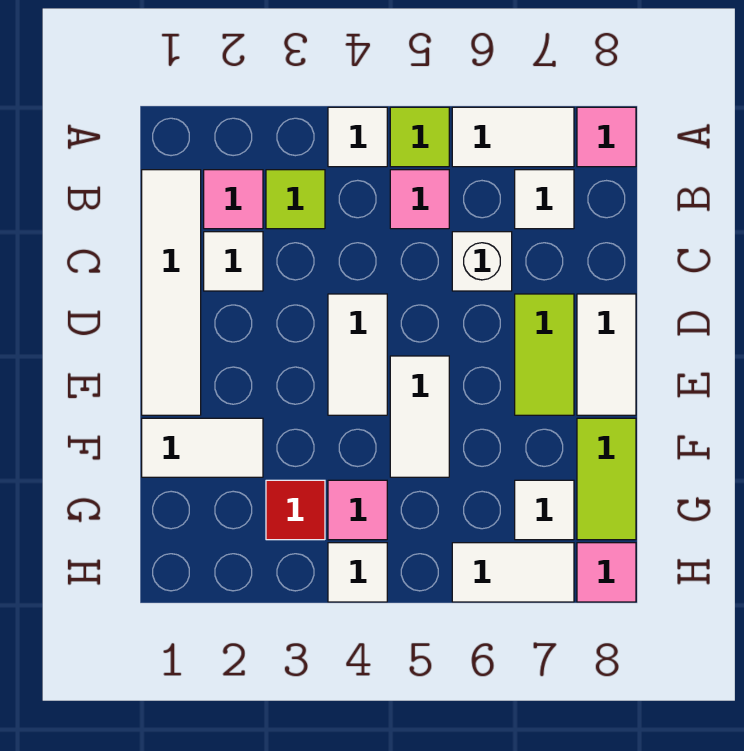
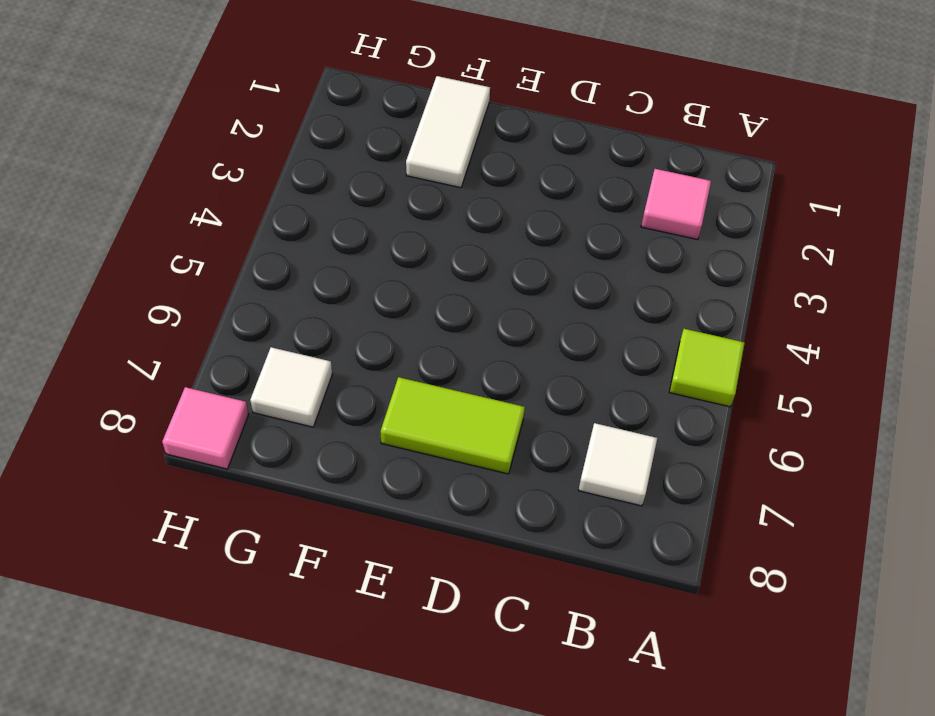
none -> white 1x1 tile [328,107,387,167]
none -> white 1x2 tile [452,107,574,167]
none -> pink 1x1 tile [577,107,636,167]

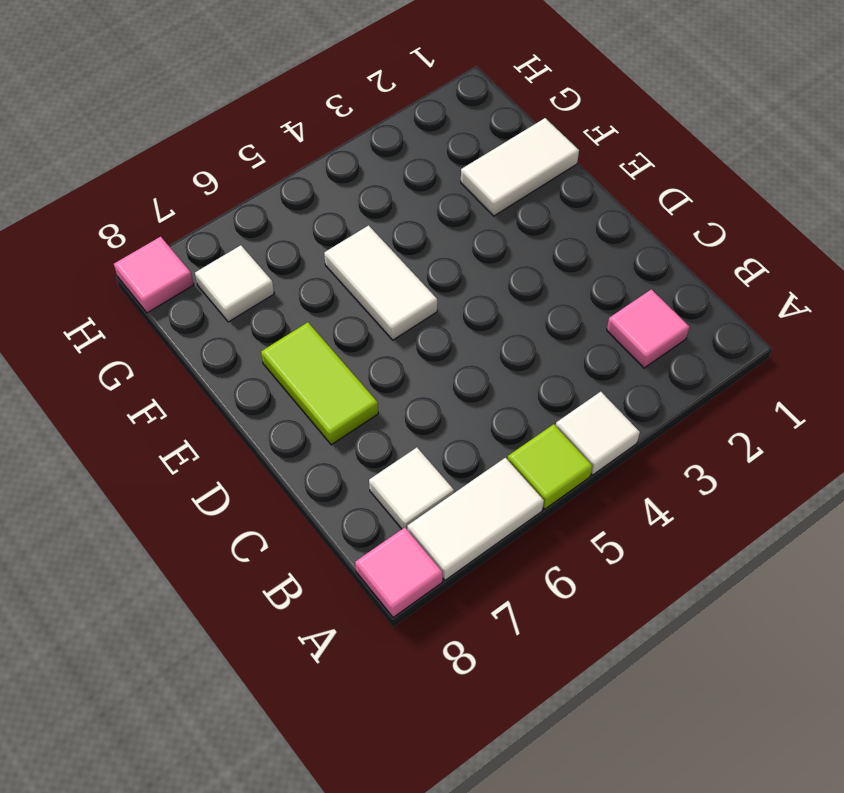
none -> white 1x4 tile [142,170,201,415]
none -> lime 1x1 tile [266,170,325,229]
none -> pink 1x1 tile [390,170,449,229]

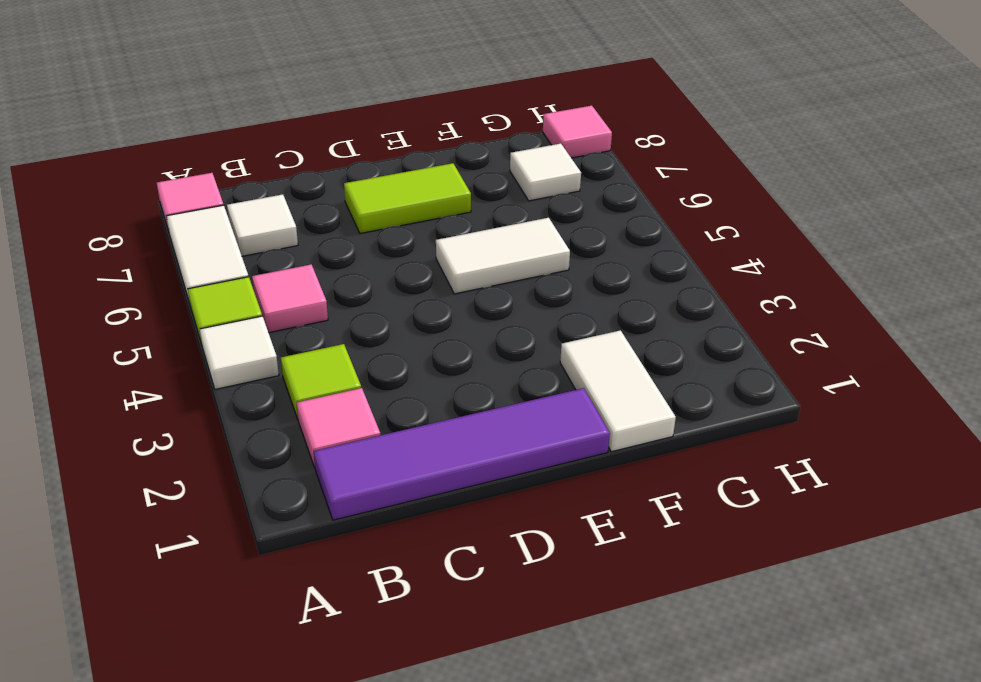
purple 1x4 tile [314,388,610,520] -> white 1x4 tile [142,170,201,415]
none -> white 1x1 tile [204,232,263,291]
none -> white 1x1 brick [452,232,512,291]
none -> white 1x2 tile [328,294,387,415]

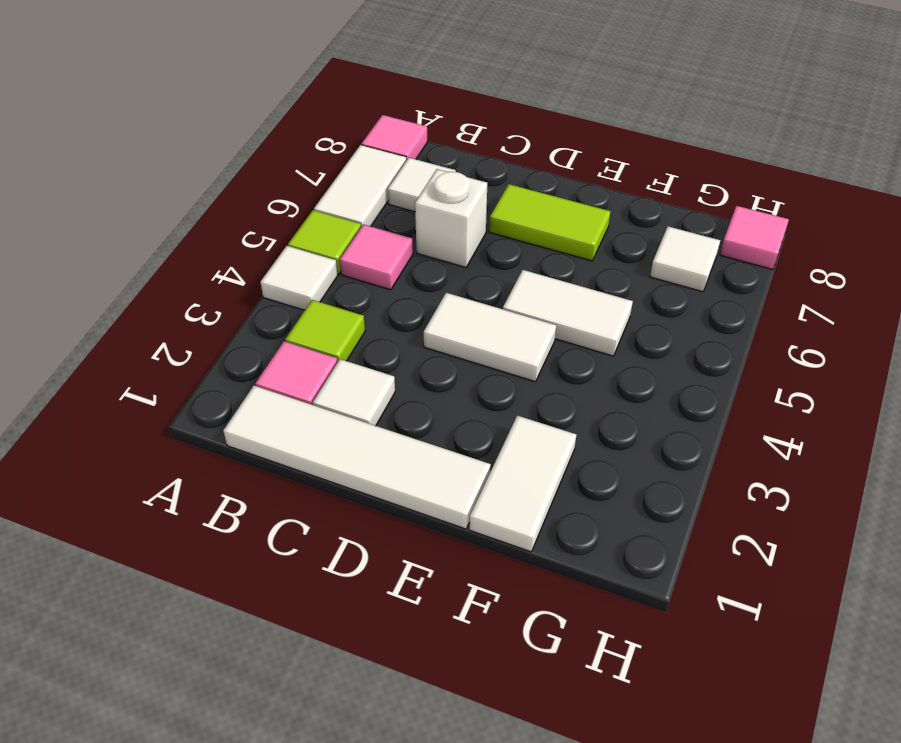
none -> white 1x2 tile [577,294,636,415]
none -> lime 1x2 tile [577,418,636,540]
none -> red 1x1 tile [266,480,325,540]

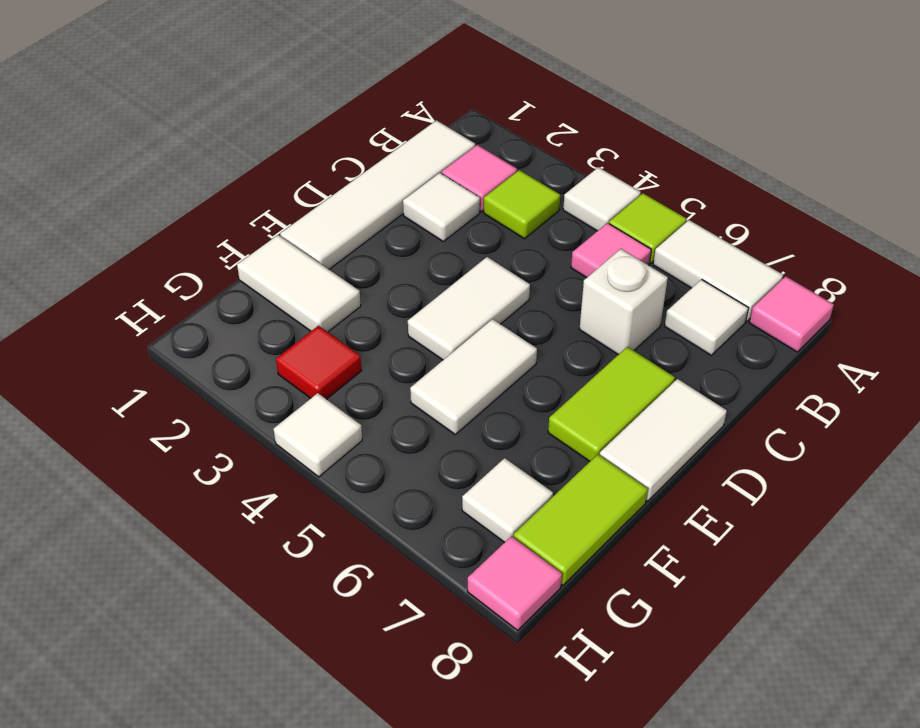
none -> pink 1x1 tile [328,480,387,540]
none -> white 1x2 tile [452,543,574,602]

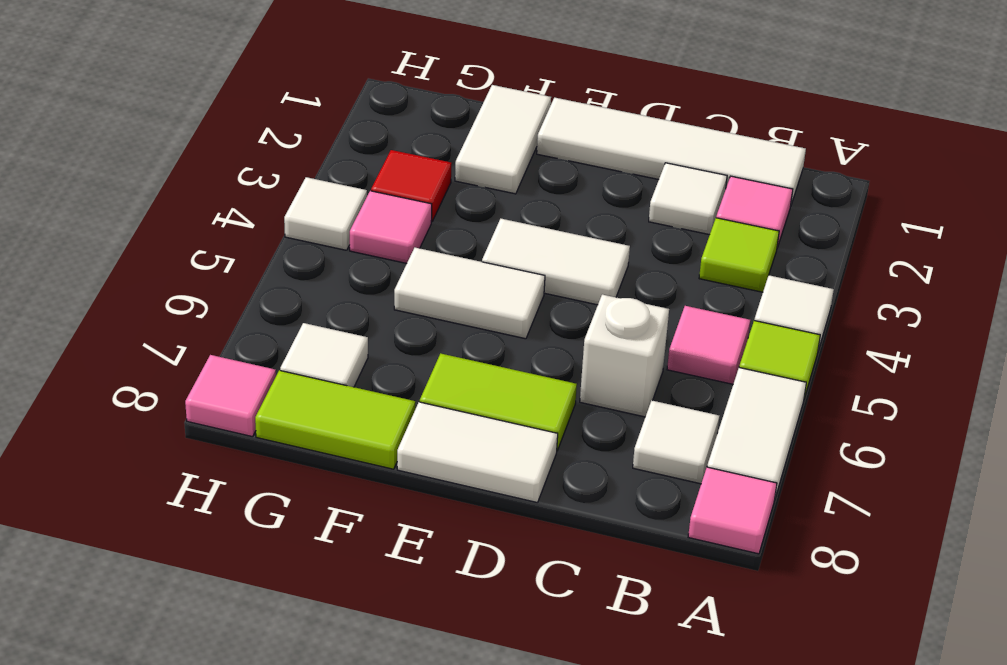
none -> white 1x2 tile [452,543,574,602]

